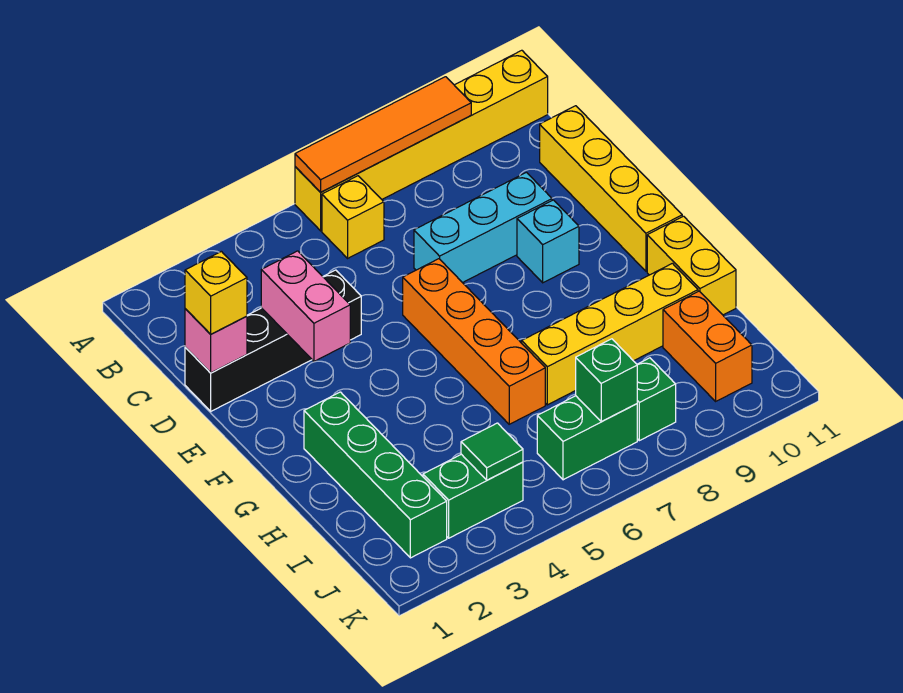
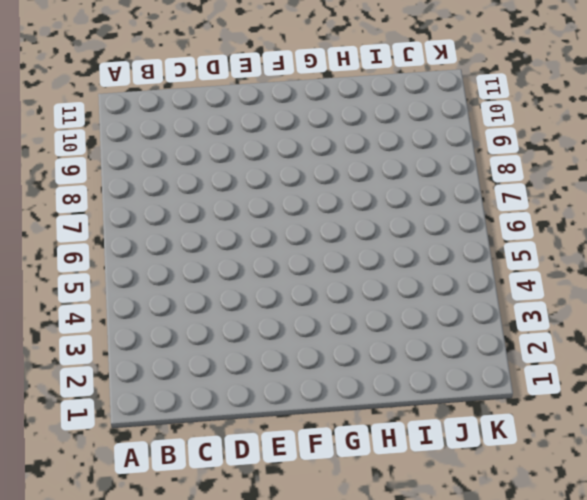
none -> yellow 1x6 brick [295,50,548,231]
none -> yellow 1x1 brick [322,176,384,258]
none -> yellow 1x4 brick [540,106,682,271]

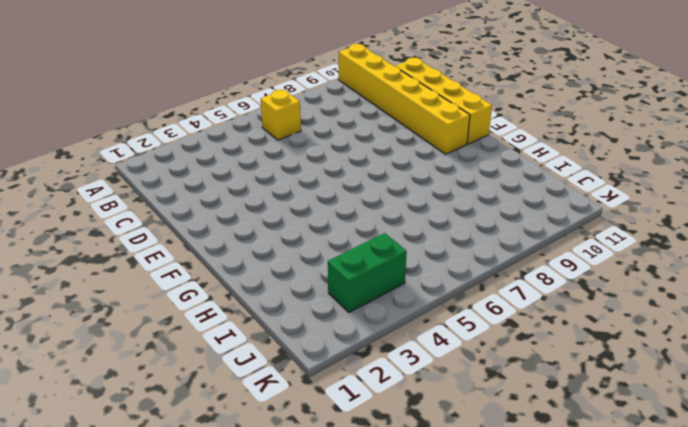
yellow 1x6 brick [339,44,470,154] -> yellow 1x6 brick turned to [295,50,548,231]
none -> black 1x4 brick [185,270,361,411]
none -> cyan 1x3 brick [414,172,552,283]
none -> orange 1x4 brick [403,259,545,424]

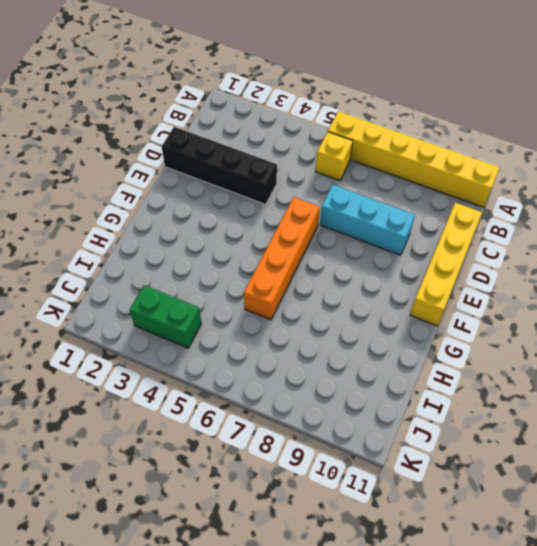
none -> cyan 1x1 brick [517,200,579,283]
none -> green 1x4 brick [304,392,447,558]
none -> yellow 1x2 brick [647,216,736,315]

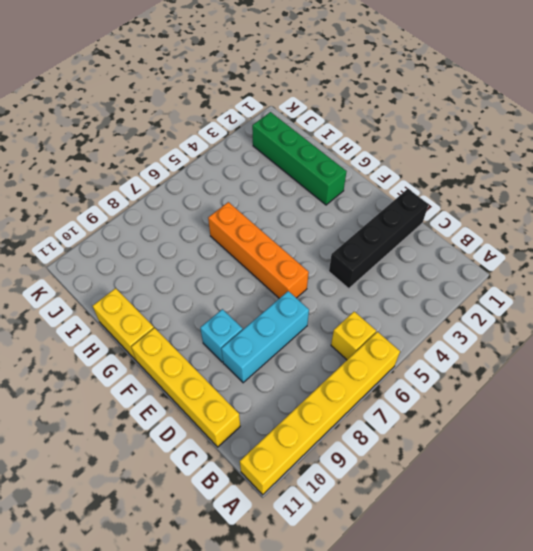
none -> yellow 1x4 brick [522,263,698,405]
none -> orange 1x2 brick [663,291,752,401]
none -> green 1x2 brick [423,454,523,538]

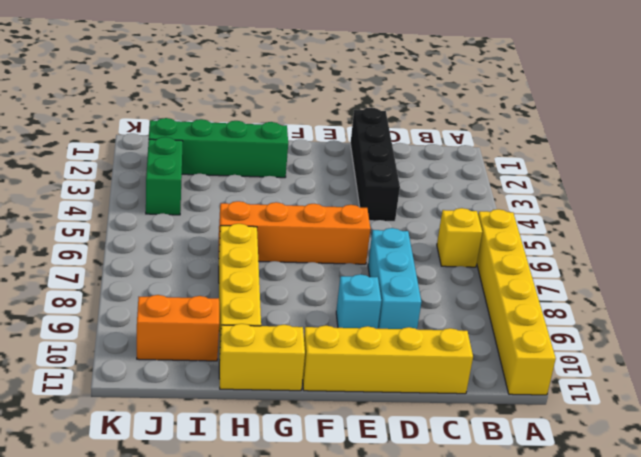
none -> green 1x2 brick [537,396,637,480]
none -> green 1x1 brick [637,358,676,441]
none -> orange 1x4 tile [295,77,471,192]

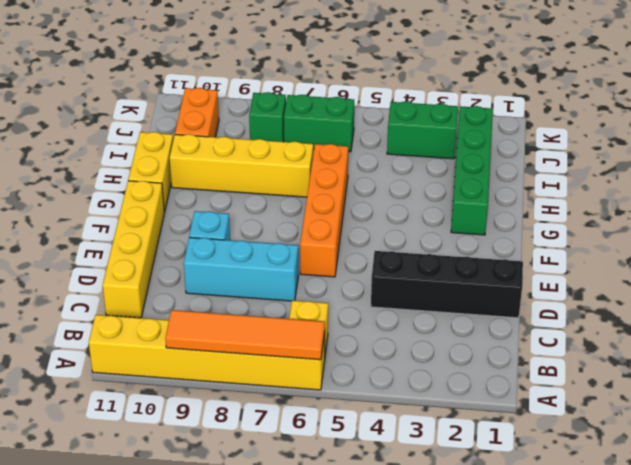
none -> pink 1x1 brick [185,309,247,373]
none -> pink 1x2 brick [261,251,350,361]
none -> green 1x1 tile [461,423,523,480]

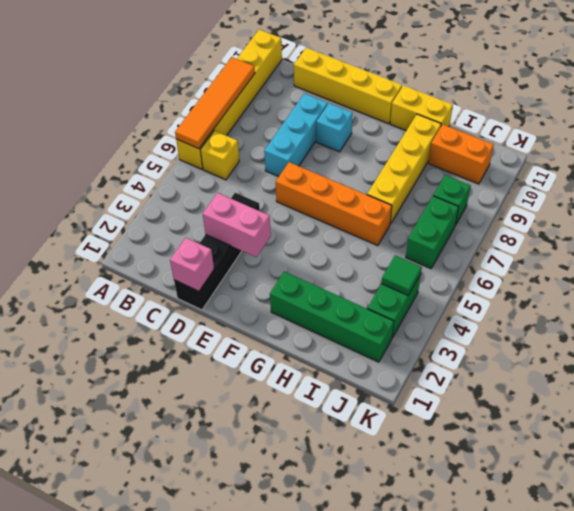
none -> green 1x1 brick [576,339,637,421]
none -> yellow 1x1 brick [185,251,247,334]

